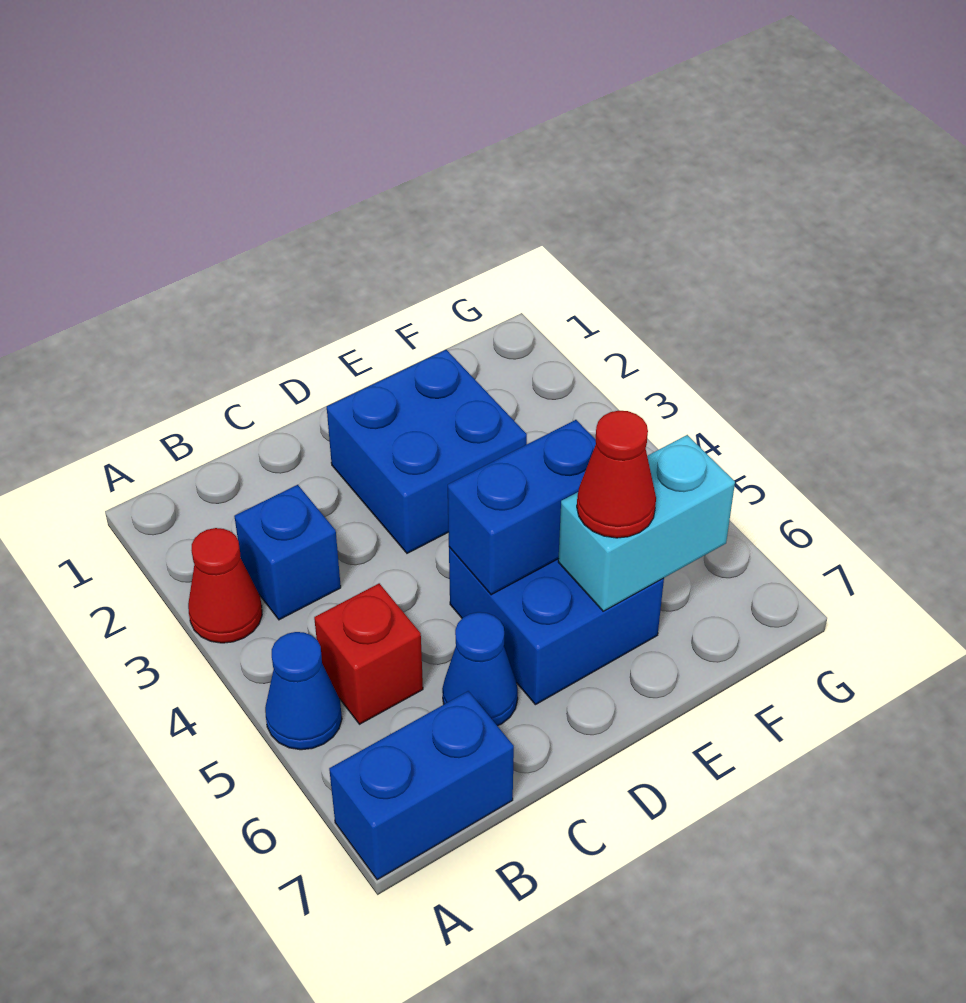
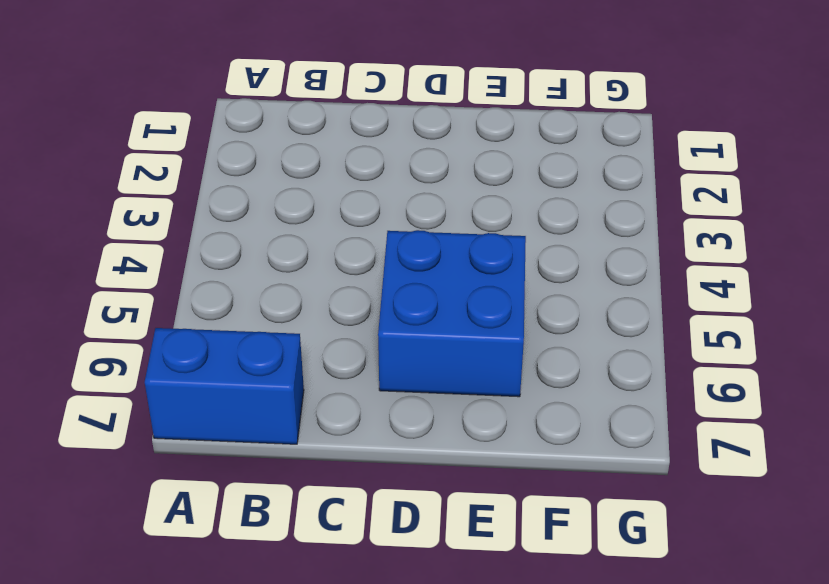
none -> red 1x1 cone [188,528,262,643]
none -> blue 1x1 cone [265,632,342,750]

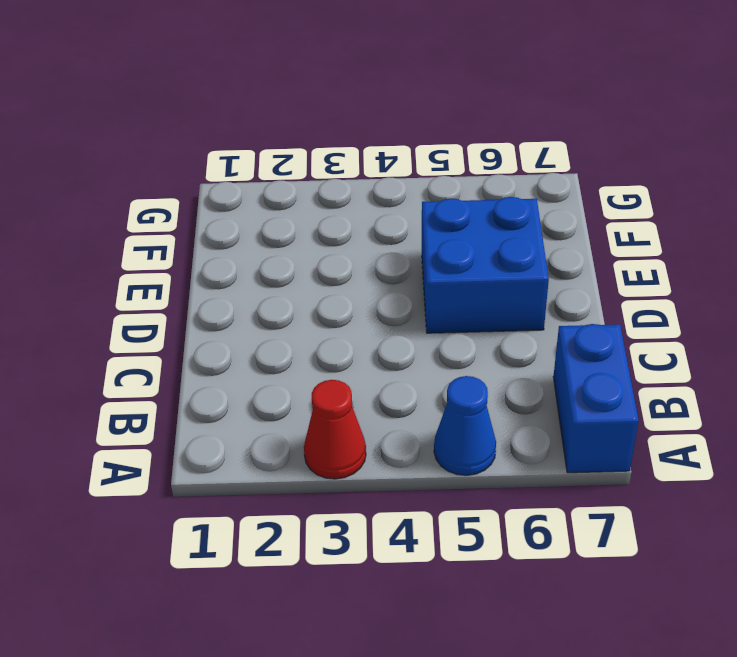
none -> blue 1x1 brick [234,485,341,620]
none -> red 1x1 brick [314,583,423,724]

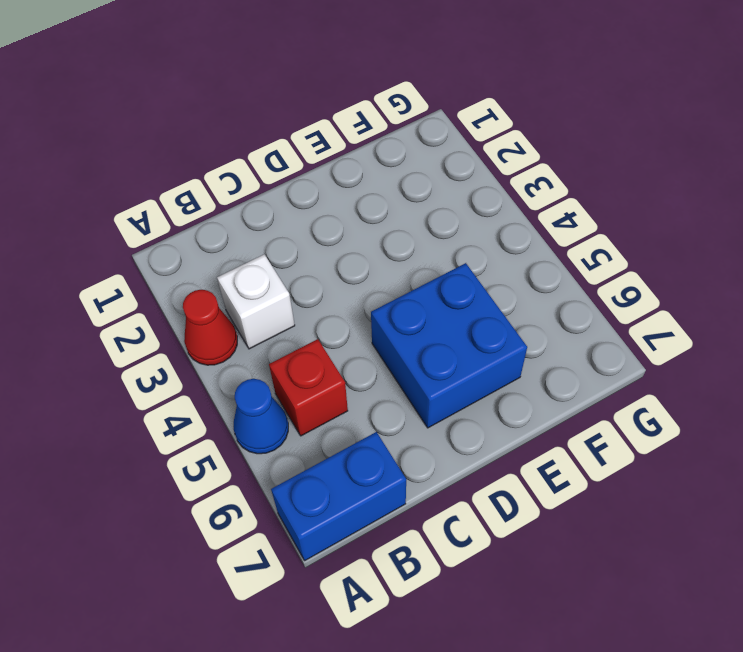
white 1x1 brick [217,254,295,349] -> blue 1x1 brick [234,485,341,620]
none -> blue 1x1 cone [442,612,518,726]
none -> blue 2x2 brick [327,350,527,553]

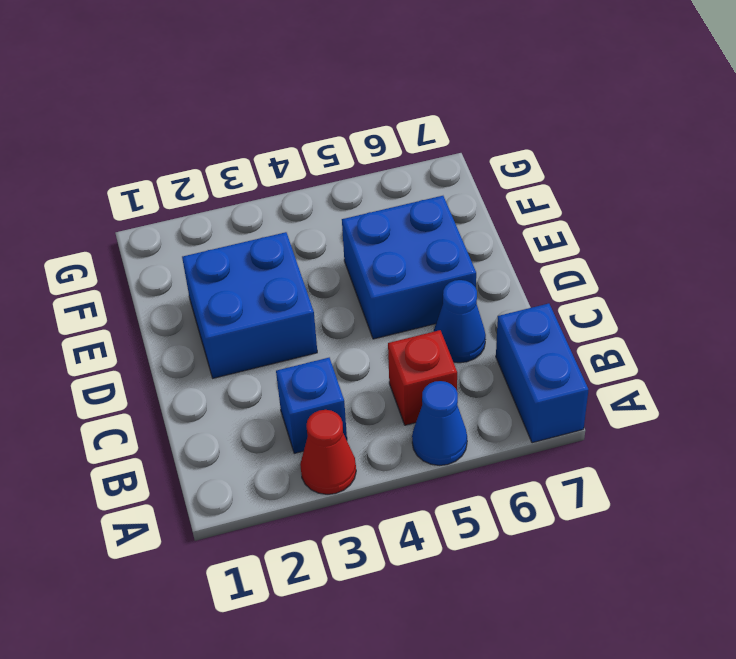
none -> blue 1x2 brick [448,420,596,595]
none -> cyan 1x2 brick [558,435,735,611]

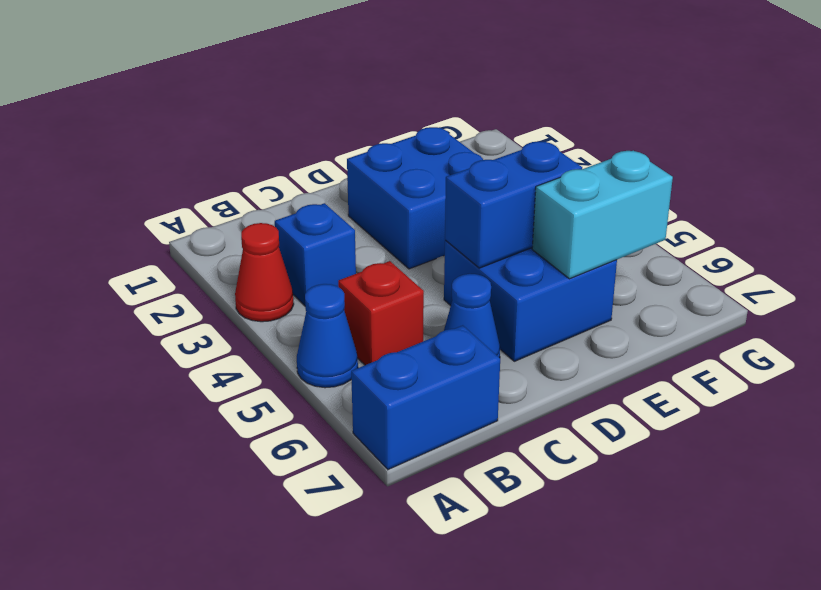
none -> red 1x1 cone [577,411,656,538]

